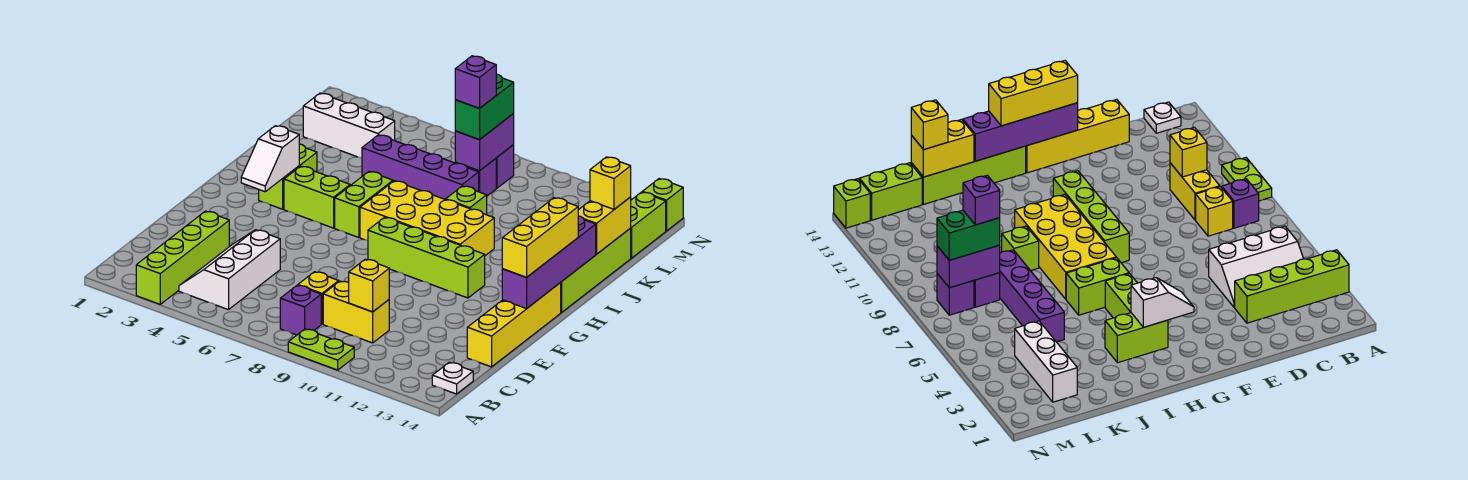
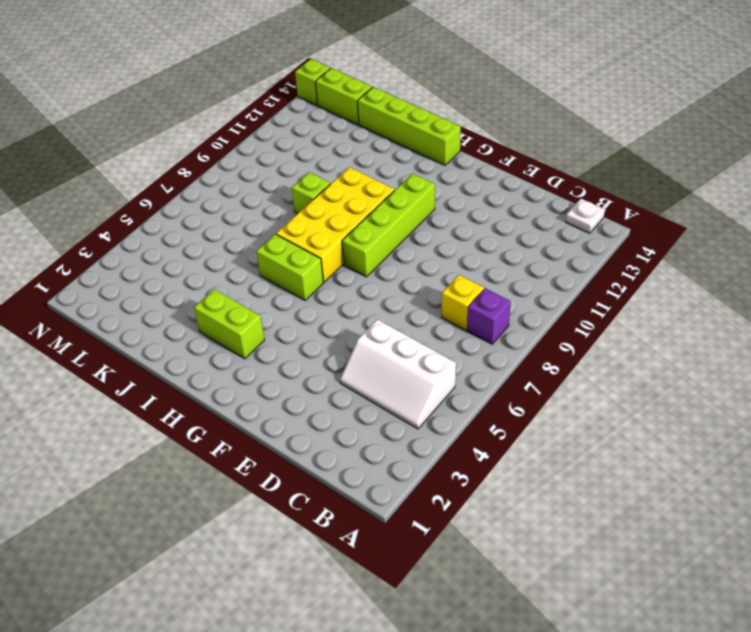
none -> lime 1x4 brick [136,211,229,304]
none -> lime 1x2 plate [288,329,354,370]
none -> yellow 1x2 brick [323,281,389,343]
none -> yellow 1x4 brick [467,283,561,367]

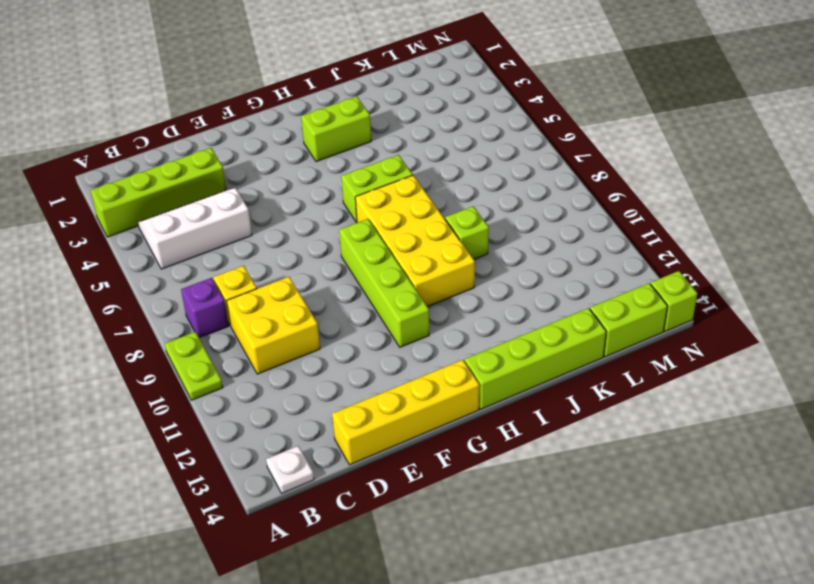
yellow 2x2 brick [227,277,320,374] -> yellow 1x2 brick [323,281,389,343]
none -> lime 1x2 brick [284,166,350,228]
none -> purple 1x4 brick [362,135,479,200]
none -> white 1x3 brick [303,93,395,158]
none -> purple 1x1 brick [455,159,496,196]

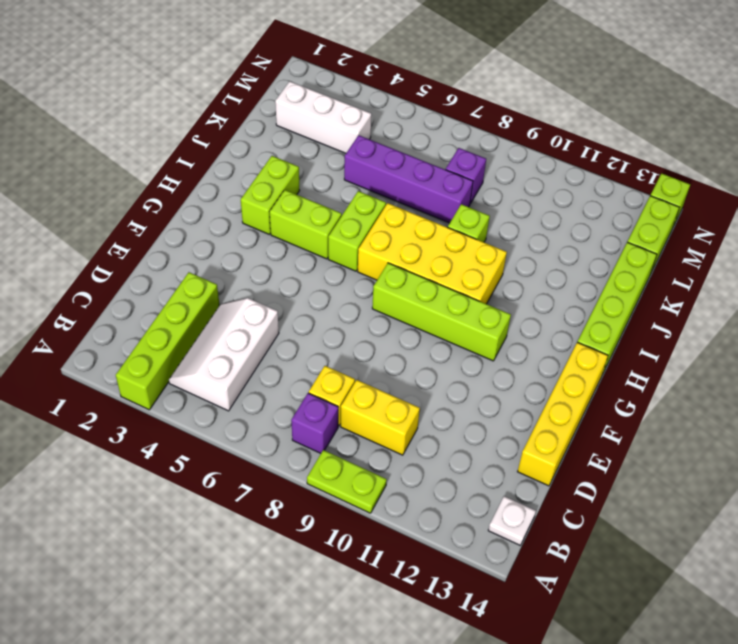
none -> purple 1x1 brick [496,145,514,188]
none -> yellow 1x1 brick [349,259,389,312]
none -> purple 1x4 brick [502,216,596,309]
none -> white 1x2 slope [241,126,299,192]

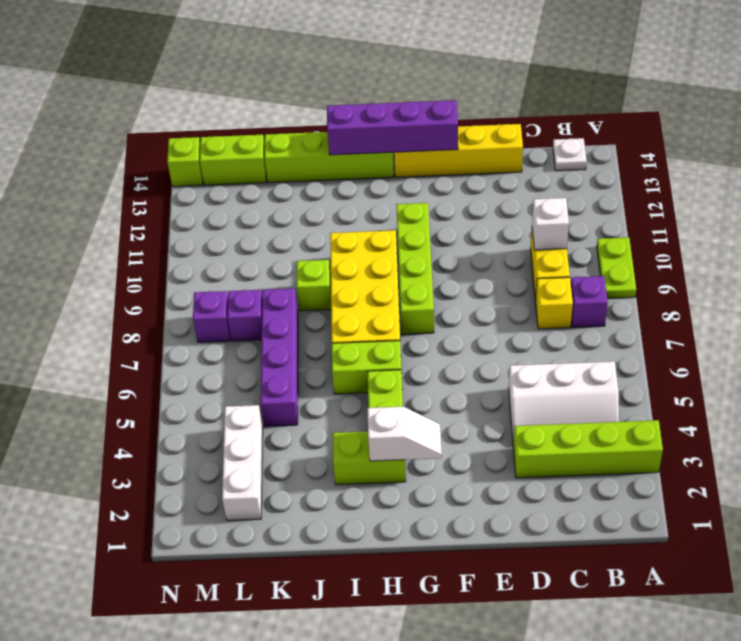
white 1x1 brick [532,198,569,250] -> yellow 1x1 brick [349,259,389,312]
none -> yellow 1x2 brick [578,197,631,254]
none -> purple 1x2 brick [455,114,514,171]
none -> yellow 1x3 brick [502,198,578,277]
none -> yellow 1x1 brick [590,157,631,209]

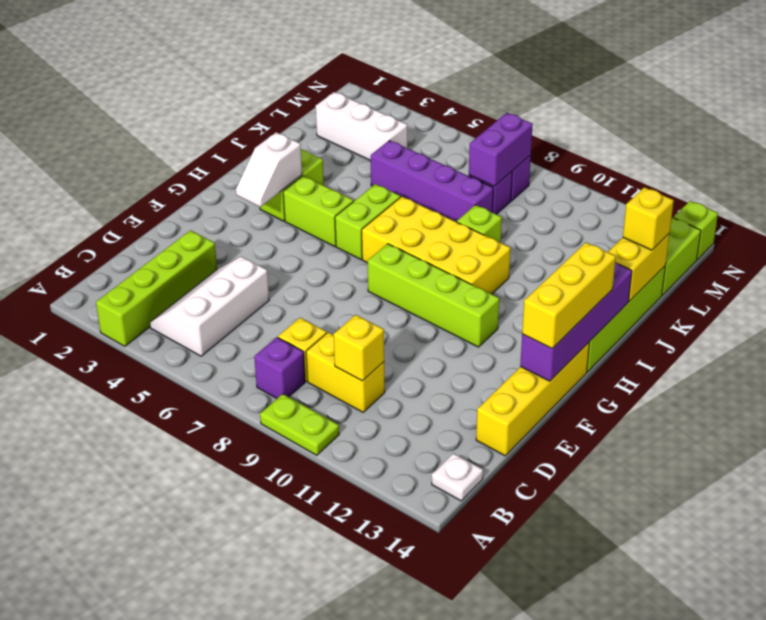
none -> green 1x2 brick [455,74,514,140]
none -> purple 1x1 brick [455,56,496,108]

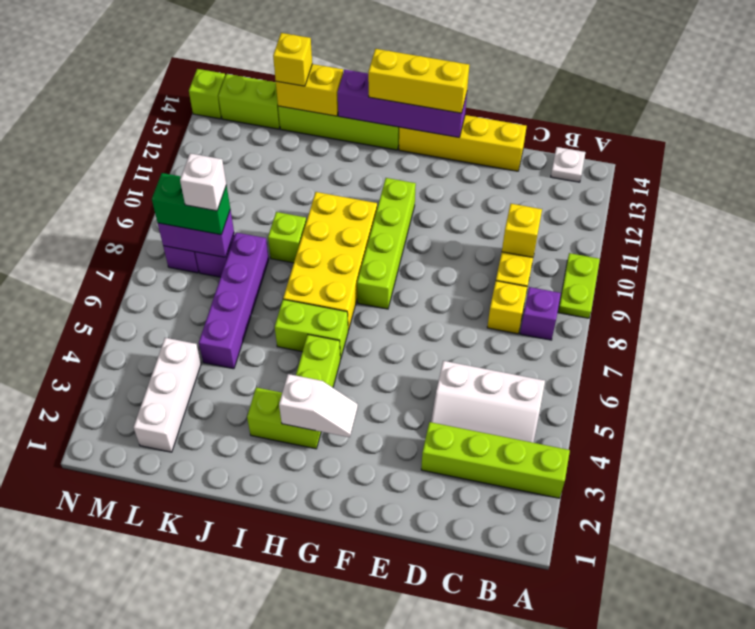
white 1x1 brick [180,153,226,211] -> purple 1x1 brick [455,56,496,108]

